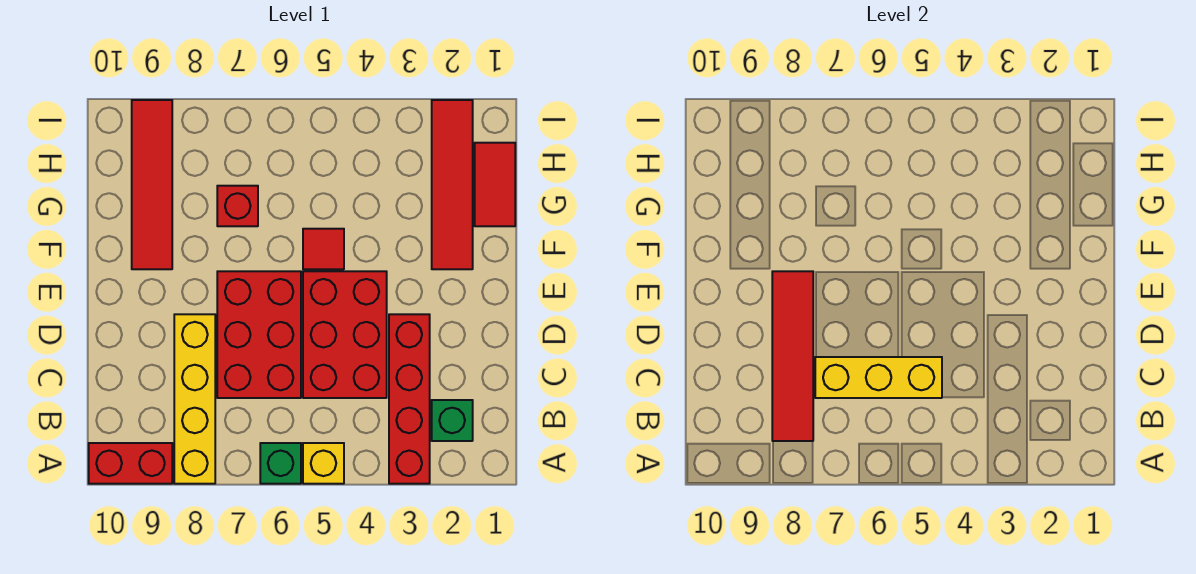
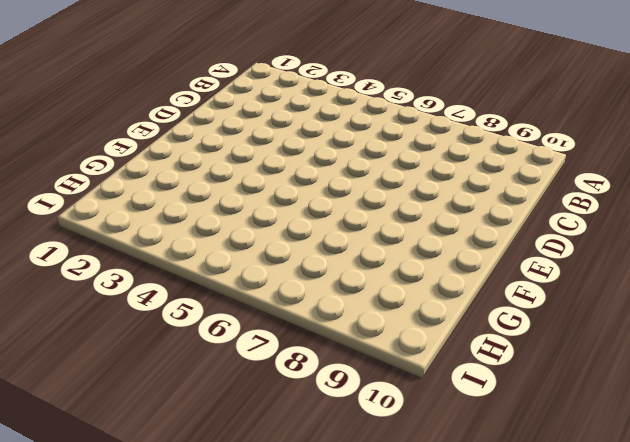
none -> red 1x4 brick [389,314,430,484]
none -> yellow 1x1 brick [303,443,344,484]
none -> green 1x1 brick [260,443,301,484]

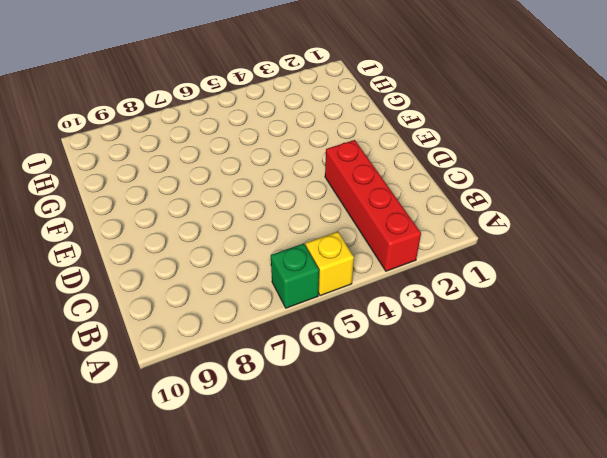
none -> yellow 1x4 brick [174,314,215,484]
none -> red 1x2 brick [89,443,172,484]
none -> green 1x1 brick [432,400,473,441]

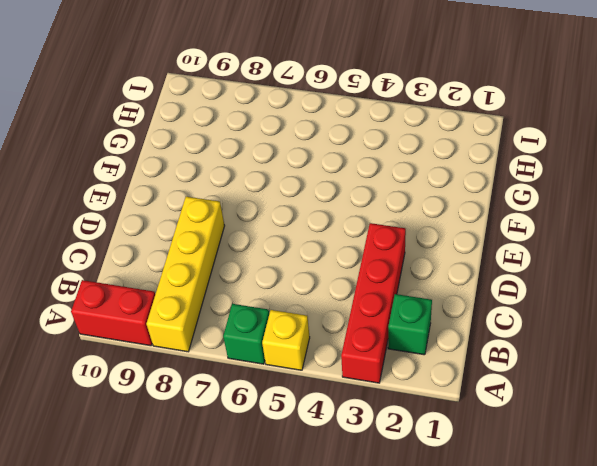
none -> red 2x3 brick [303,271,387,398]
none -> red 2x3 brick [217,271,301,398]
none -> red 1x4 tile [432,100,473,269]

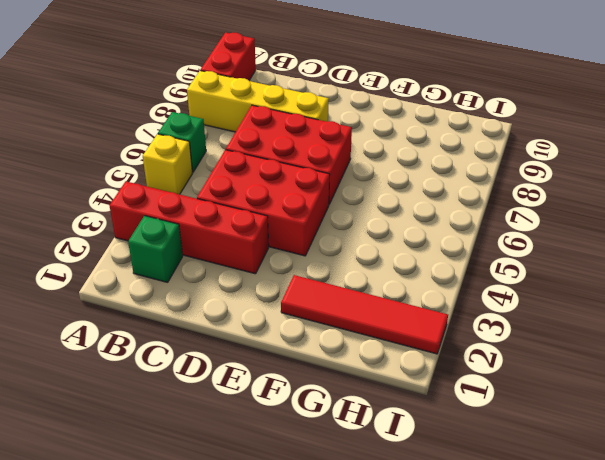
none -> red 1x1 tile [303,229,344,269]
none -> red 1x4 tile [132,100,172,269]
none -> red 1x2 tile [475,143,515,226]

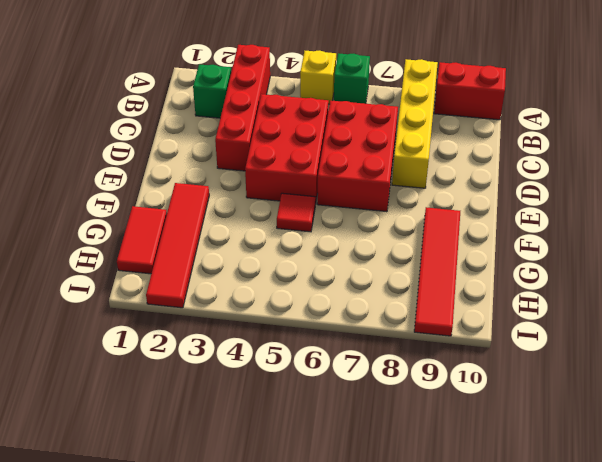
none -> red 1x1 brick [217,186,258,226]
none -> red 1x4 tile [772,271,813,441]
none -> yellow 1x3 brick [815,357,942,398]

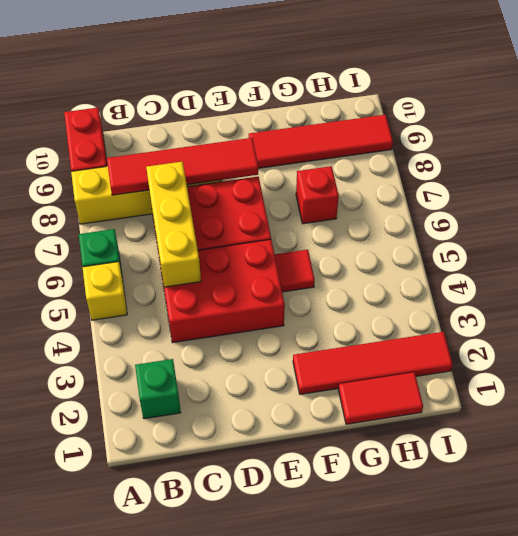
none -> red 1x4 brick [389,314,430,484]

